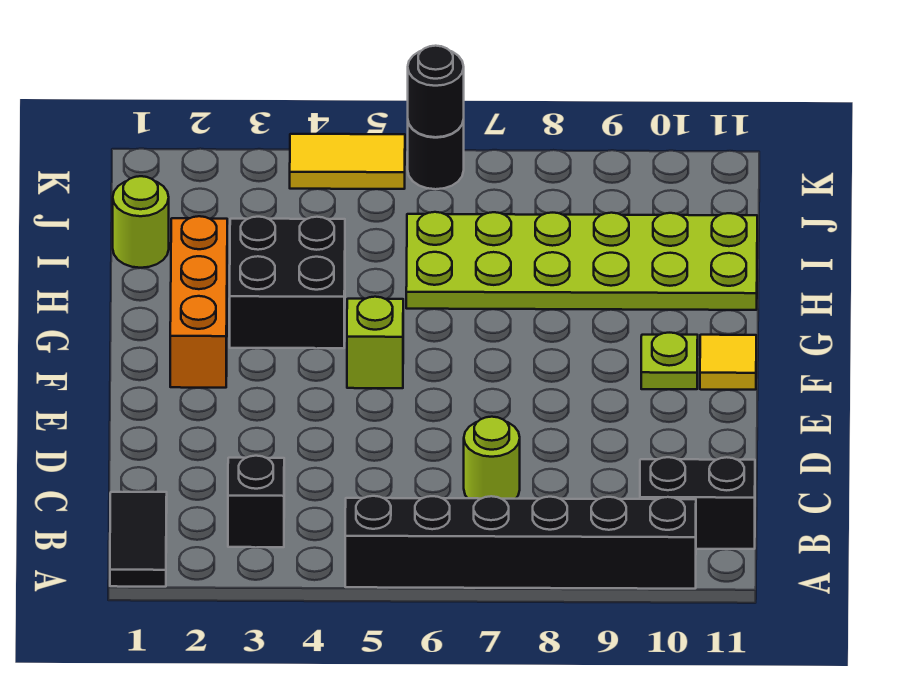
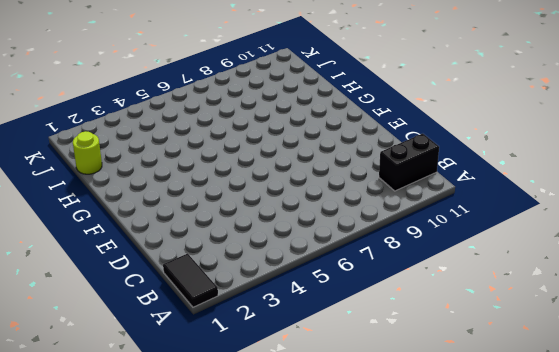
none -> black 1x6 brick [345,496,696,589]
none -> black 1x1 brick [228,456,284,547]
none -> lime 1x1 round brick [464,417,520,499]

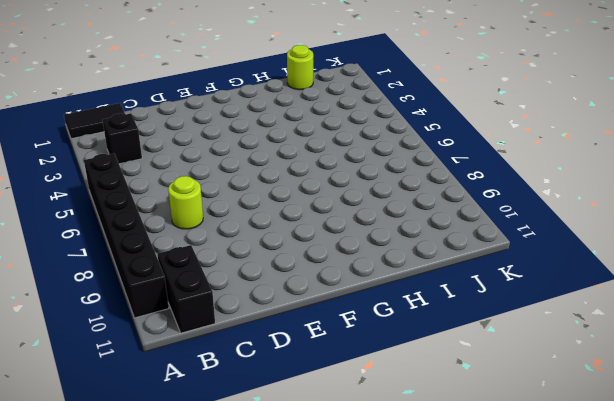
none -> orange 1x3 brick [170,216,227,388]
none -> lime 1x1 brick [347,297,403,388]
none -> lime 1x1 plate [641,333,698,389]

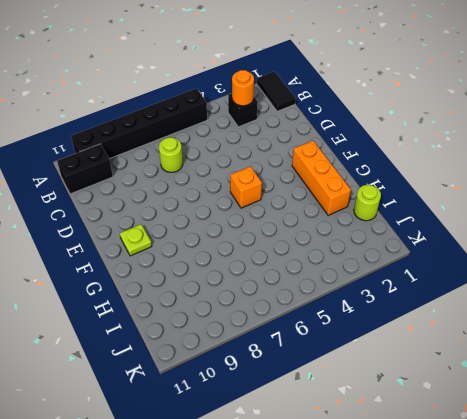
orange 1x1 round brick [232,70,254,106] -> none
orange 1x1 brick [230,166,262,208] -> lime 1x1 brick [347,297,403,388]
none -> yellow 1x1 tile [700,335,756,390]
none -> black 2x2 brick [230,217,345,348]
none -> lime 2x6 plate [406,212,757,310]

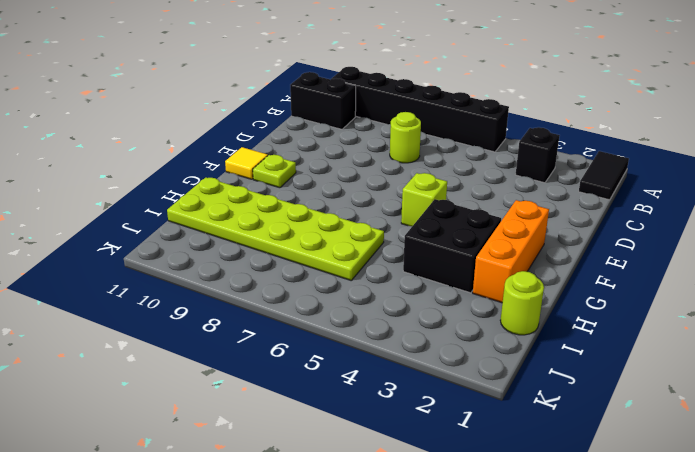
none -> yellow 1x2 tile [290,134,405,189]
none -> black 1x1 round brick [408,120,464,189]
none -> black 1x1 round brick [408,46,464,137]

